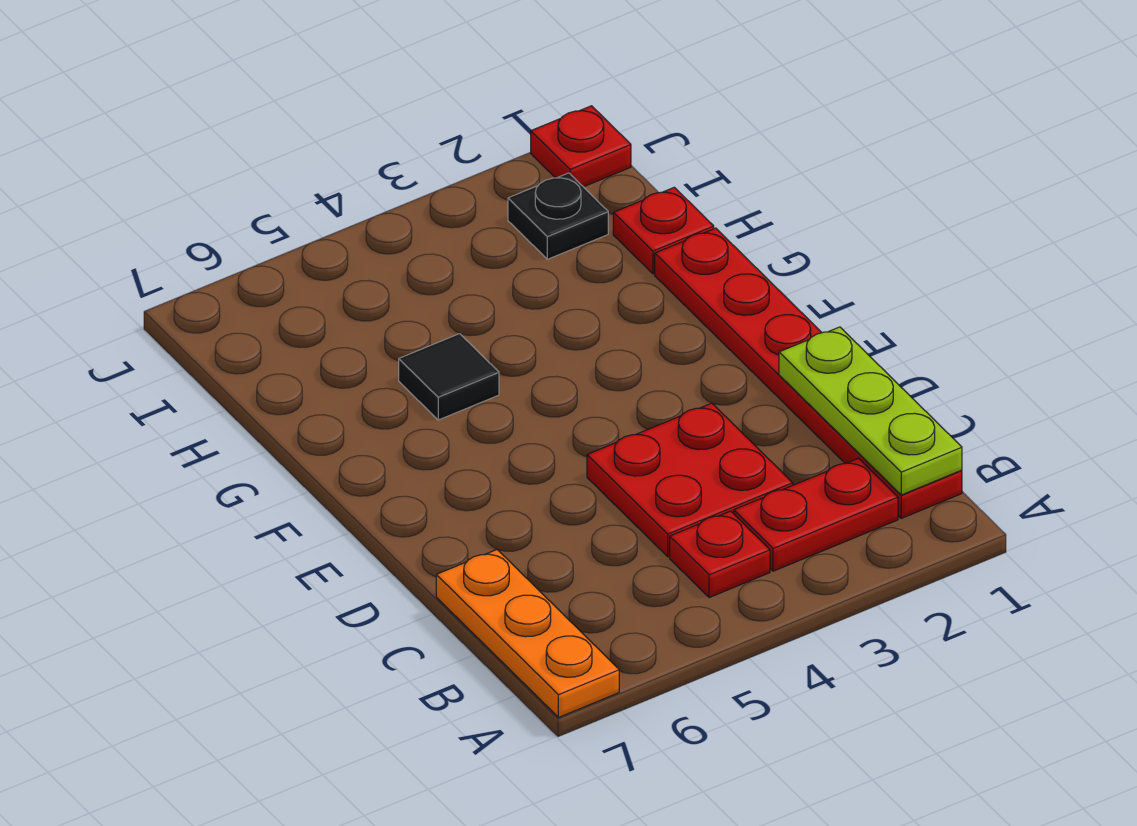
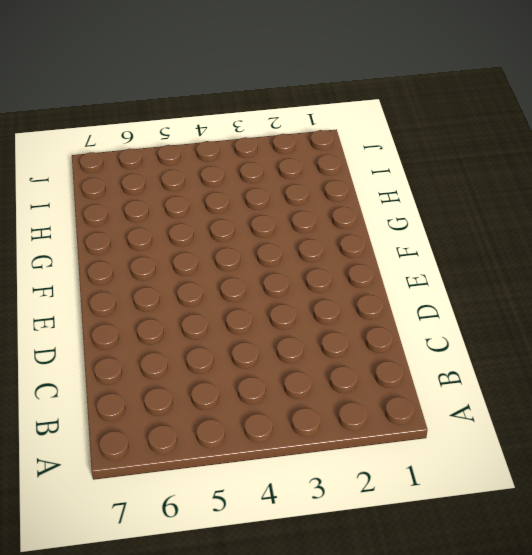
none -> orange 1x3 plate [436,550,619,717]
none -> red 1x6 plate [655,228,962,518]

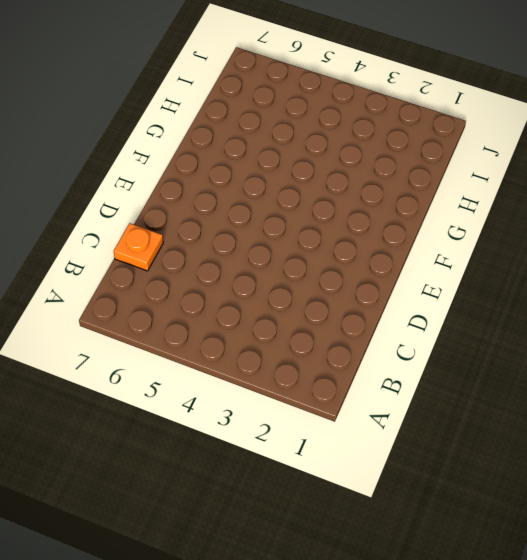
orange 1x1 plate [114,223,163,271] -> orange 1x3 plate [436,550,619,717]
none -> red 1x6 plate [655,228,962,518]
none -> red 1x2 plate [734,458,898,571]

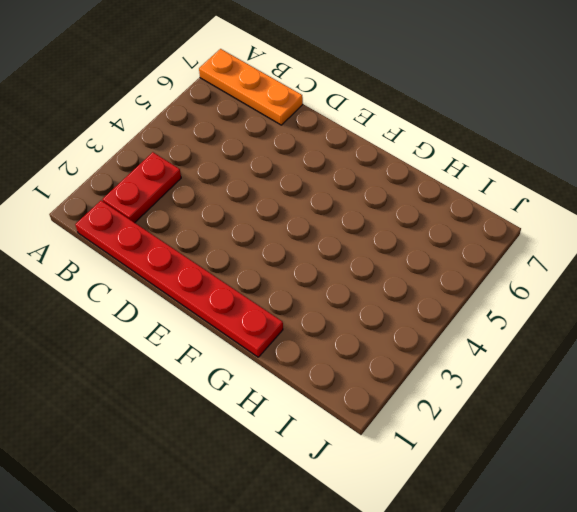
none -> red 1x1 plate [670,511,770,598]
none -> red 2x2 plate [587,403,793,557]

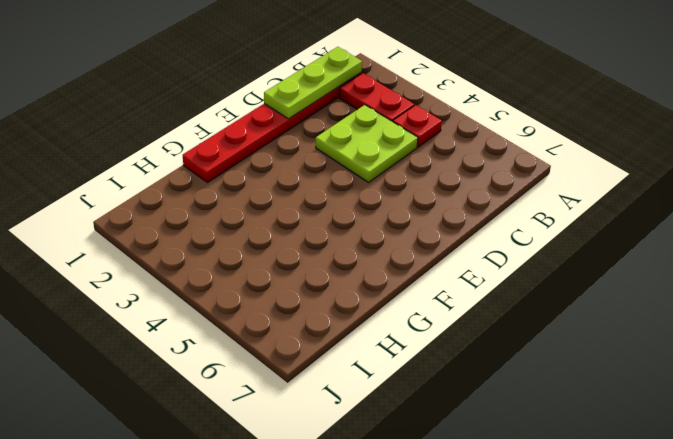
lime 2x2 plate [316,105,418,182] -> red 2x2 plate [587,403,793,557]
none -> orange 1x3 plate [436,550,619,717]
none -> black 1x1 tile [399,334,499,420]

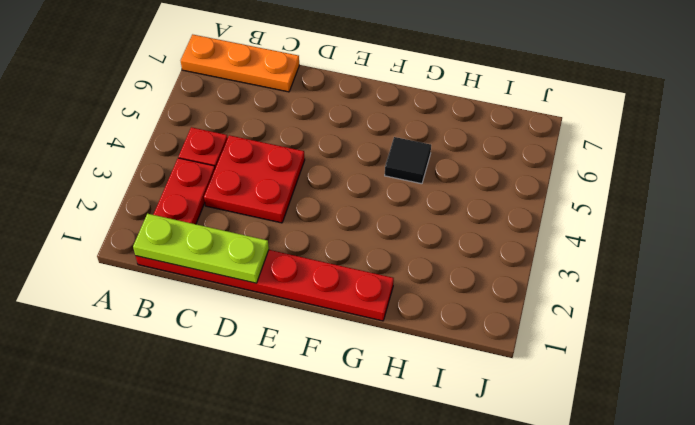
none -> red 1x1 plate [613,187,714,274]
none -> black 1x1 plate [508,173,608,259]

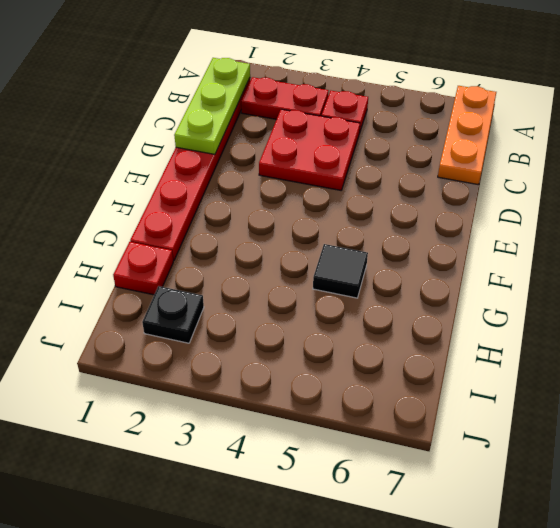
none -> red 1x1 plate [531,106,631,187]

